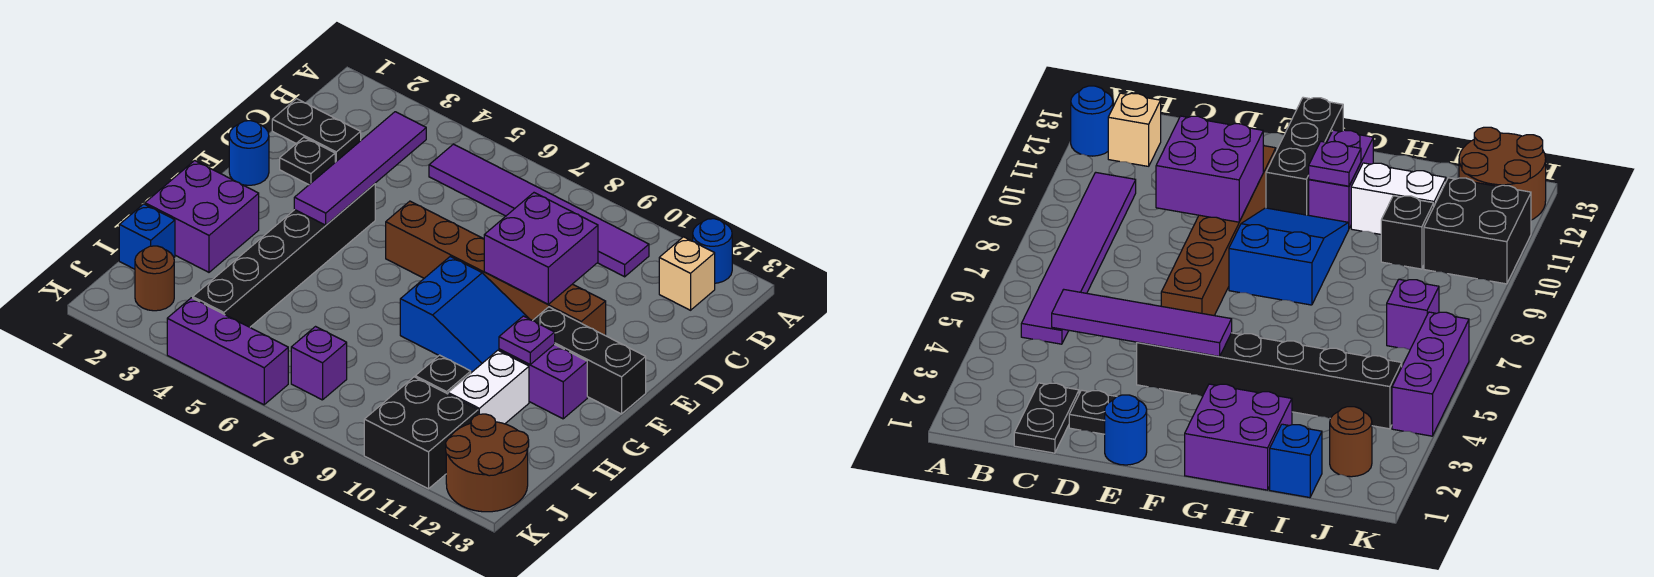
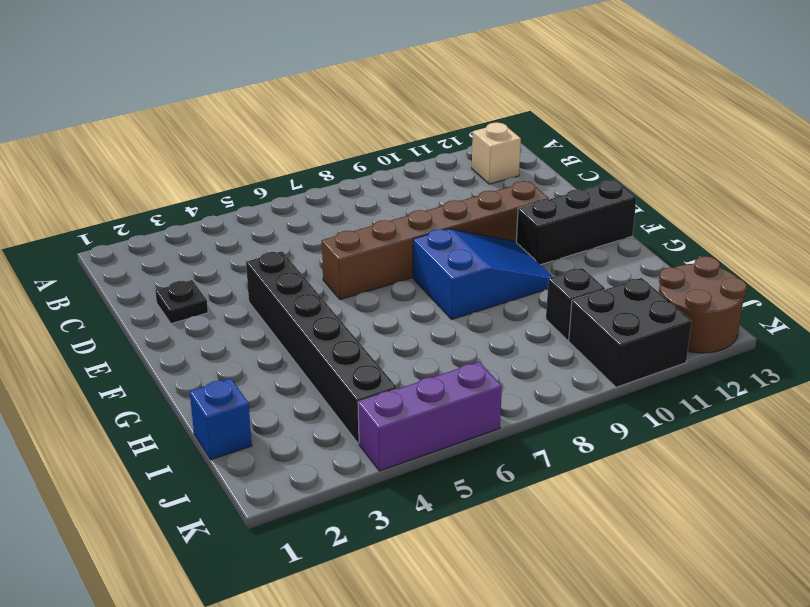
none -> blue 1x1 round brick [693,219,732,283]
none -> purple 1x6 tile [429,144,649,277]
none -> black 1x2 plate [272,99,361,162]

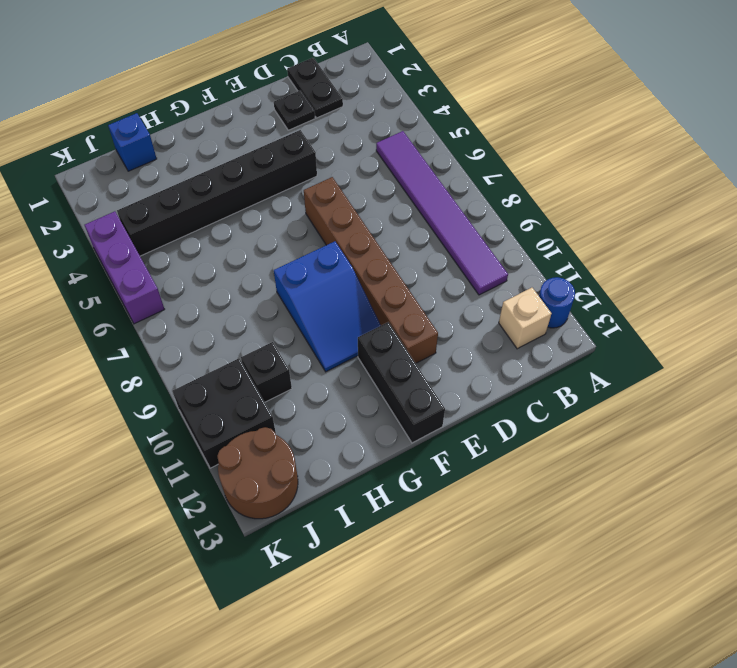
none -> blue 1x1 round brick [229,121,269,185]
none -> purple 2x2 brick [145,161,259,272]
none -> purple 1x2 brick [499,344,587,419]

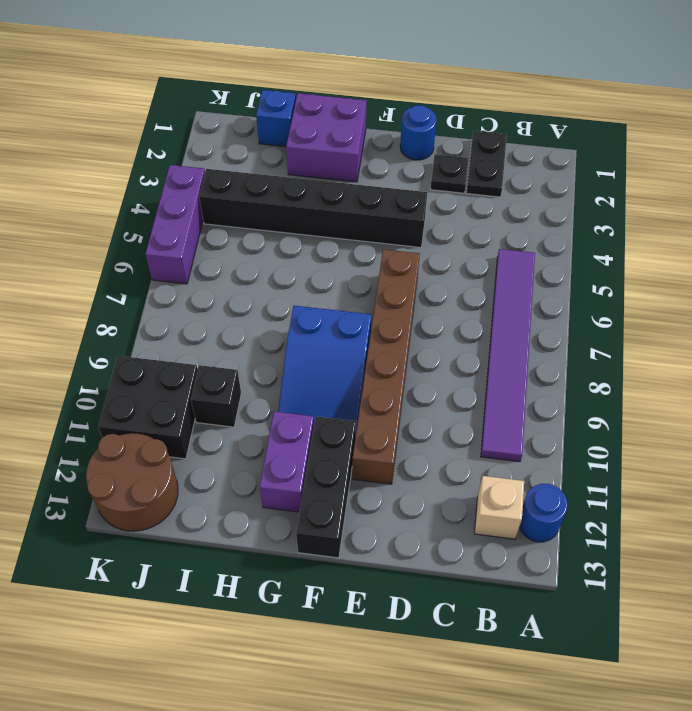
none -> white 1x2 brick [448,350,529,424]
none -> brown 1x1 round brick [135,246,174,311]
none -> purple 1x1 brick [291,327,347,400]

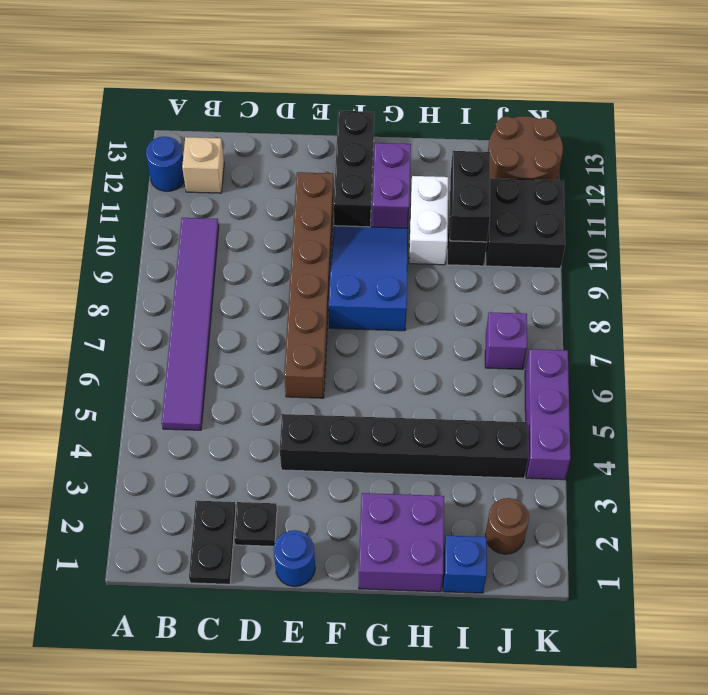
white 1x2 brick [409,176,448,265] -> white 1x2 brick turned to [448,350,529,424]
black 1x2 brick [450,151,490,242] -> none
none -> purple 1x4 tile [294,112,426,225]
none -> purple 2x2 brick [484,193,598,304]
none -> purple 1x1 plate [499,316,555,364]

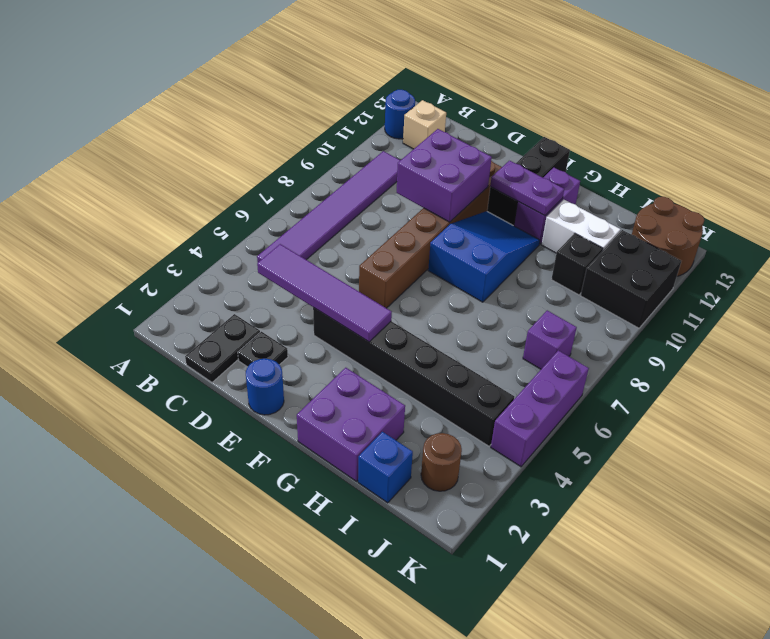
purple 1x2 plate [490,161,564,216] -> purple 1x1 plate [499,316,555,364]

